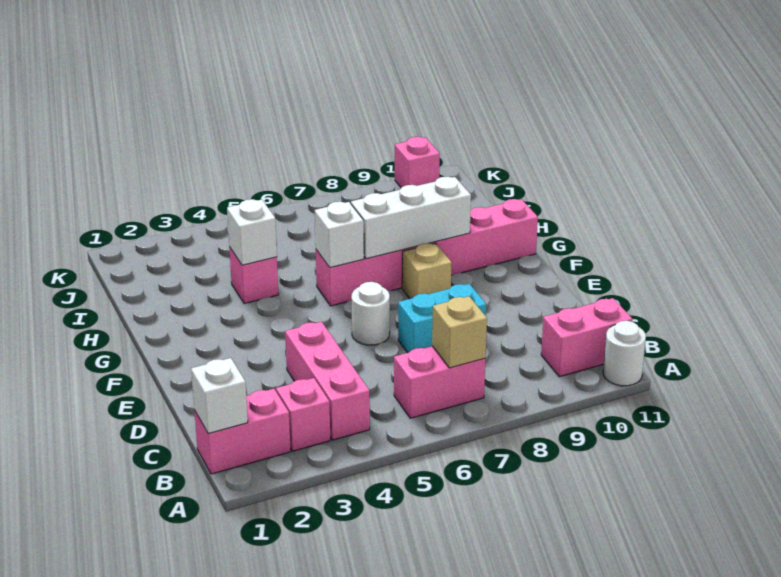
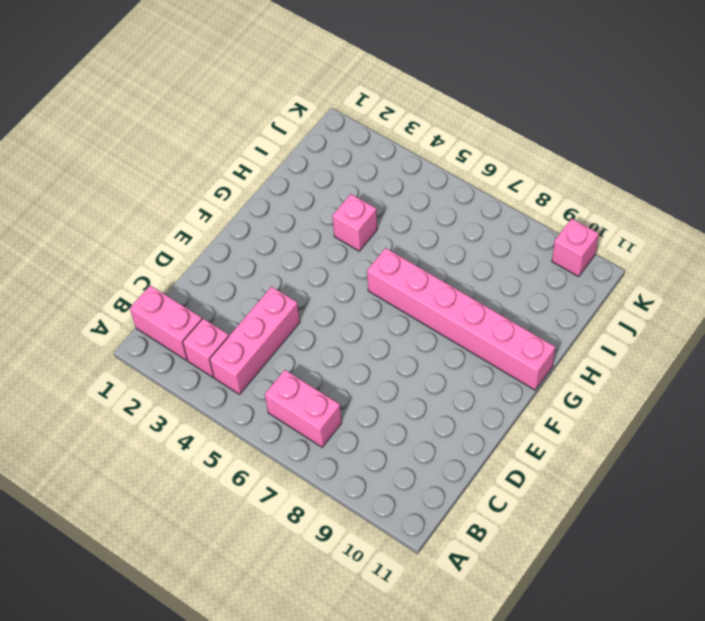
none -> white 1x1 round brick [603,321,646,386]
none -> pink 1x2 brick [541,298,632,377]
none -> cyan 1x2 brick [398,284,486,353]

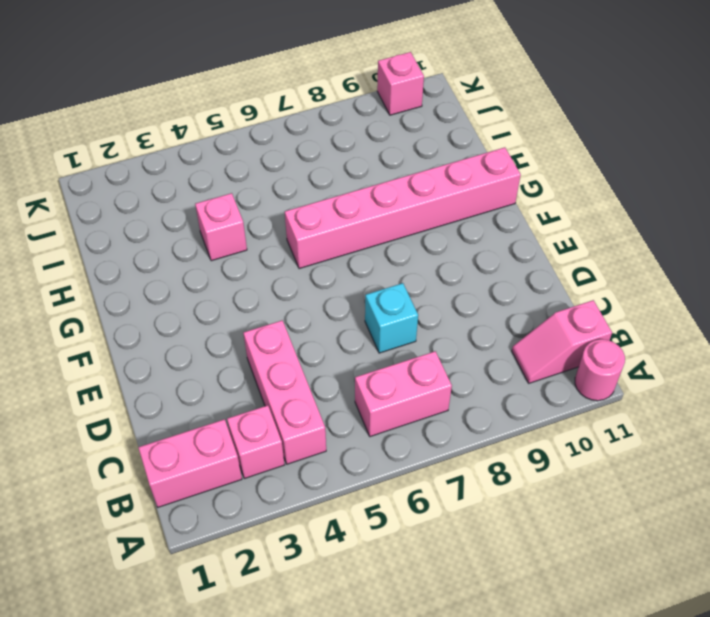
pink 1x1 round brick [575,339,625,401] -> white 1x1 round brick [603,321,646,386]
pink 1x2 slope [512,300,612,383] -> pink 1x2 brick [541,298,632,377]
cyan 1x1 brick [365,283,418,353] -> cyan 1x2 brick [398,284,486,353]
none -> white 1x1 round brick [351,282,390,345]
none -> tan 1x1 brick [402,243,452,299]
none -> white 1x1 brick [191,358,248,434]

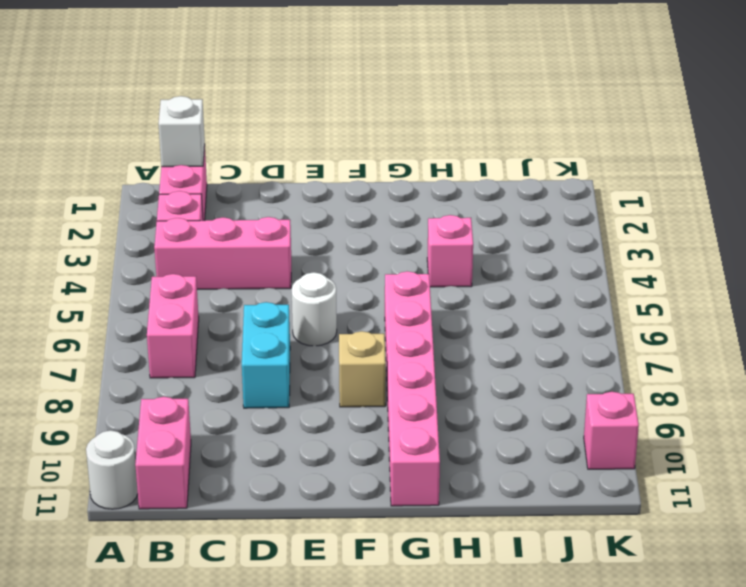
none -> tan 1x1 brick [432,296,487,368]
none -> white 1x1 brick [315,202,364,268]
none -> white 1x3 brick [351,177,471,259]

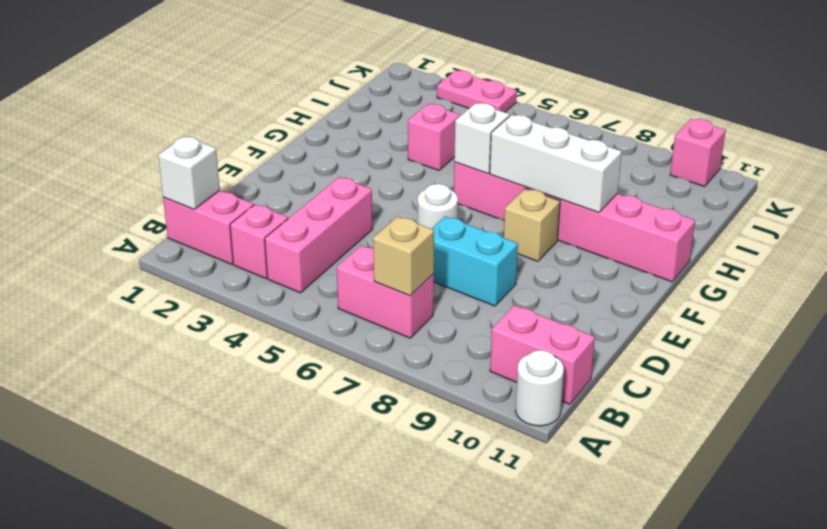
pink 1x2 plate [437,70,517,112] -> none
none -> white 1x1 brick [227,199,277,265]

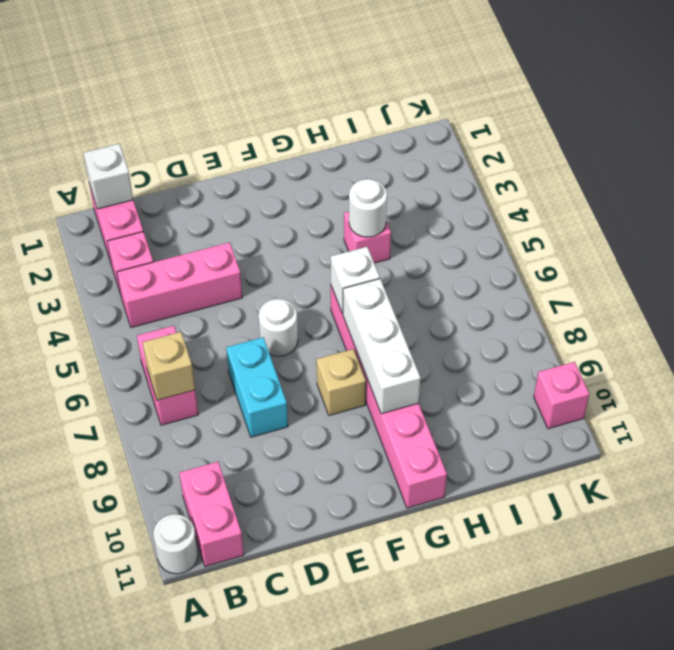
white 1x1 round brick [349,179,387,237] -> white 1x1 brick [227,199,277,265]

